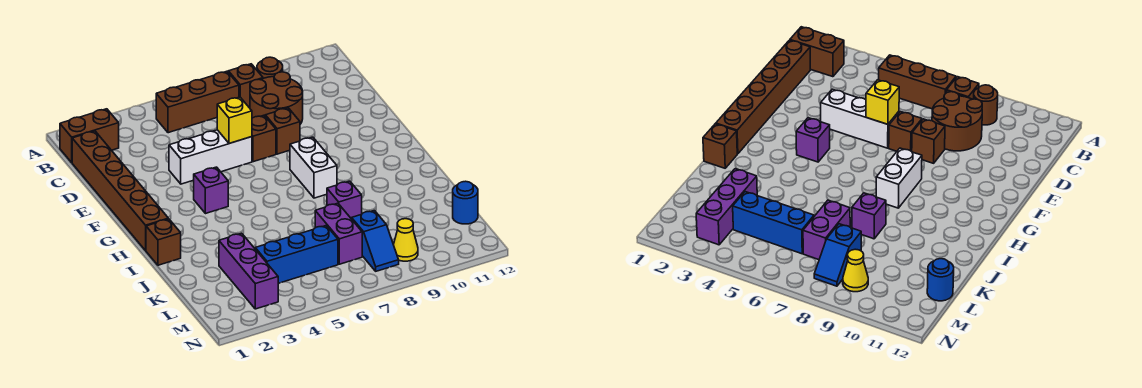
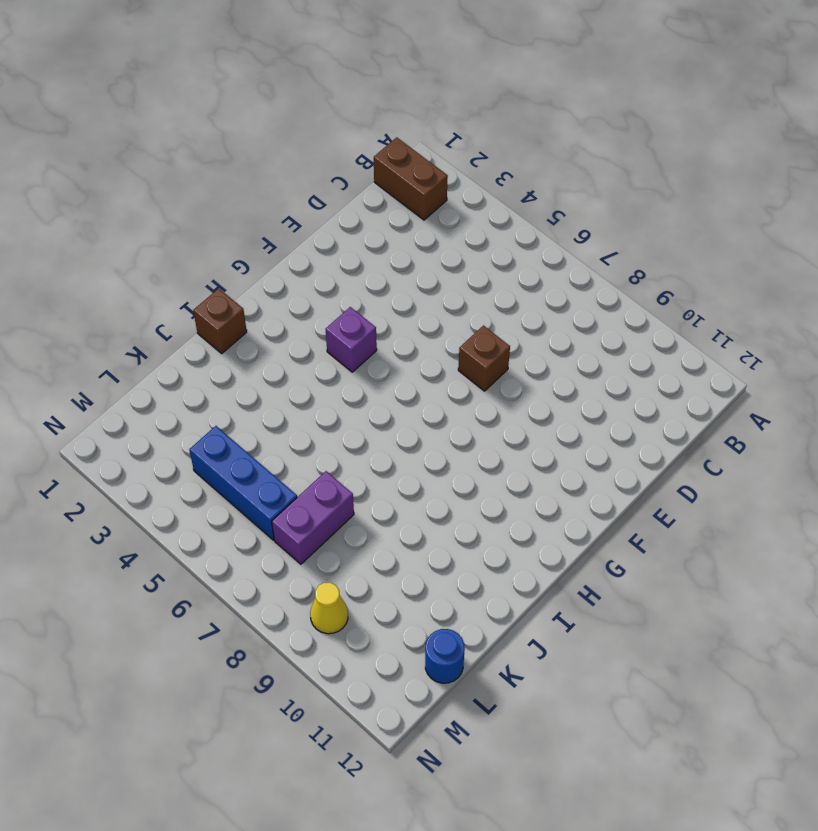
none -> brown 1x3 brick [156,71,239,133]
none -> brown 1x1 brick [228,64,263,107]
none -> brown 1x1 round brick [257,57,283,78]

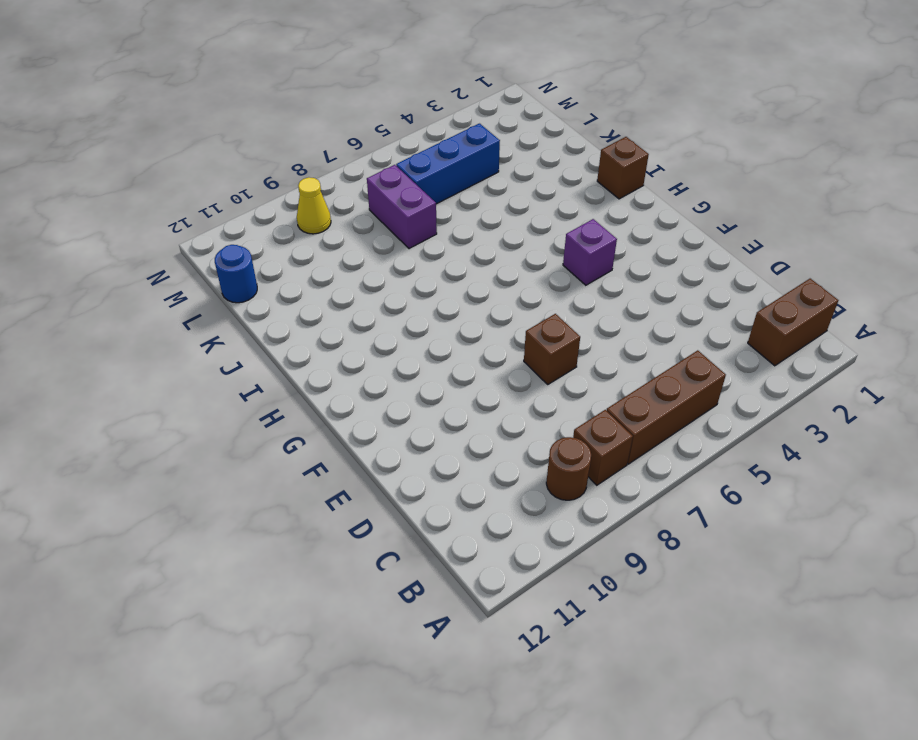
none -> brown 1x6 brick [72,131,168,250]
none -> brown 2x2 round brick [250,72,303,124]
none -> white 1x3 brick [169,130,252,184]

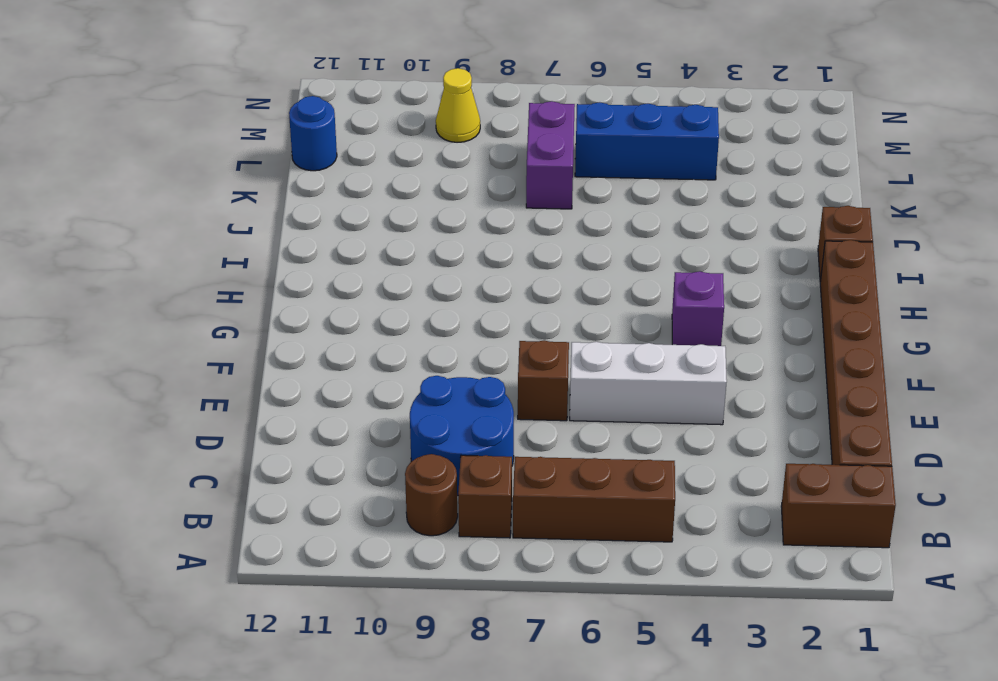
blue 2x2 round brick [410,376,514,496] -> brown 2x2 round brick [250,72,303,124]
none -> brown 1x1 brick [265,108,300,154]
none -> white 1x2 brick [290,137,337,198]
none -> purple 1x1 brick [327,181,362,219]

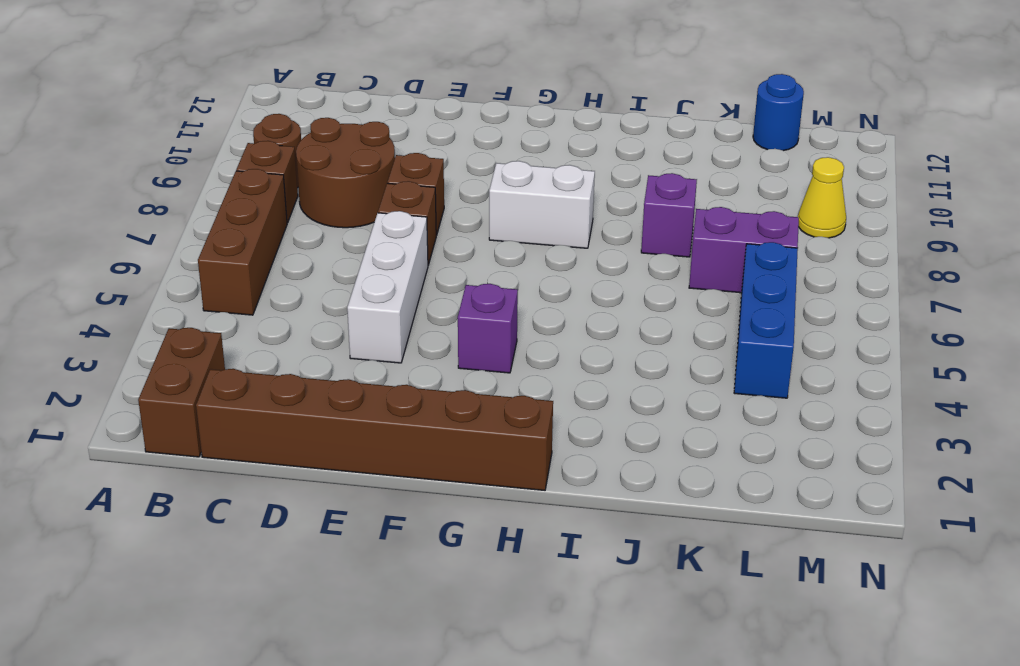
none -> brown 1x1 brick [146,219,181,265]
none -> purple 1x3 brick [219,233,278,309]
none -> blue 1x2 slope [352,210,399,271]

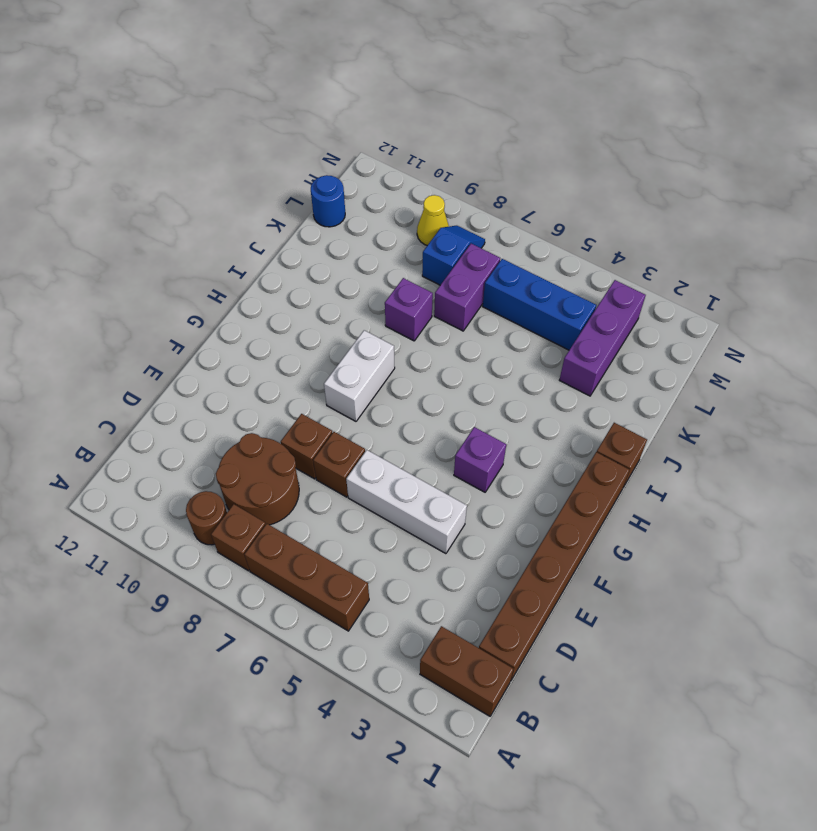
none -> yellow 1x1 brick [217,97,252,143]

